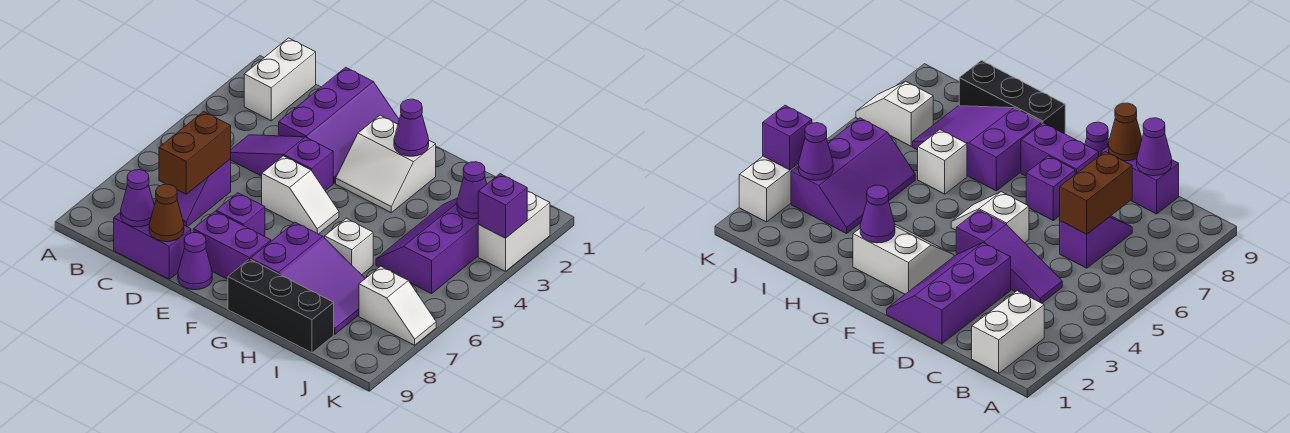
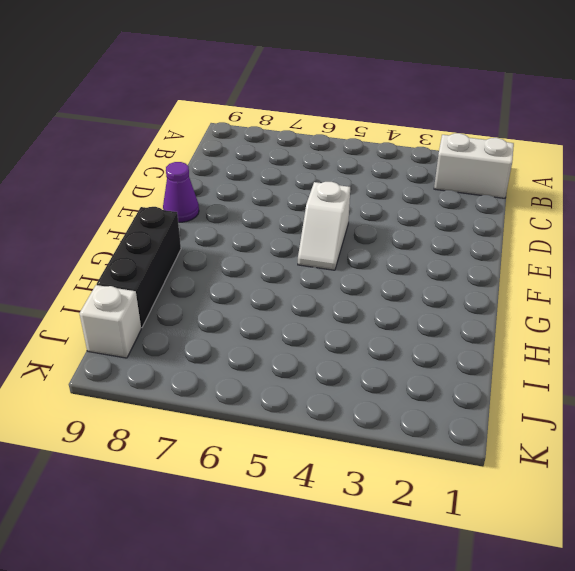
white 1x1 brick [79,285,141,358] -> white 1x1 brick moved to [325,218,373,275]
none -> purple 1x3 slope [231,135,333,191]
none -> purple 1x2 slope [177,159,231,227]
none -> purple 1x2 brick [114,212,191,279]

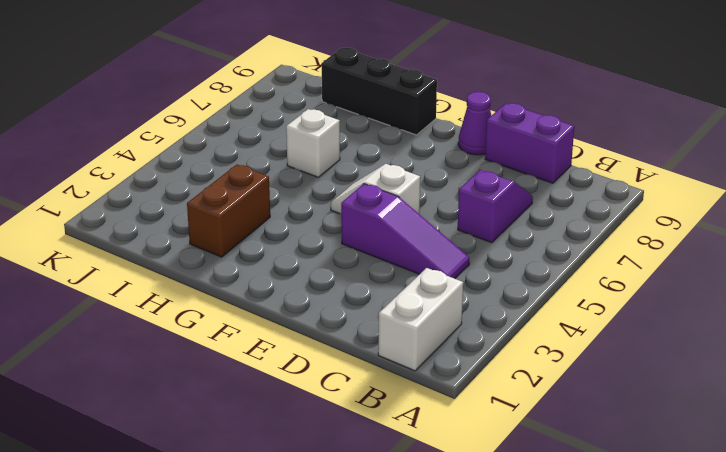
brown 1x2 brick [187,164,270,257] -> brown 1x2 brick moved to [159,112,231,194]
none -> purple 2x3 slope [279,67,399,183]
none -> purple 1x1 brick [216,193,265,237]
none -> purple 1x2 brick [193,211,271,279]

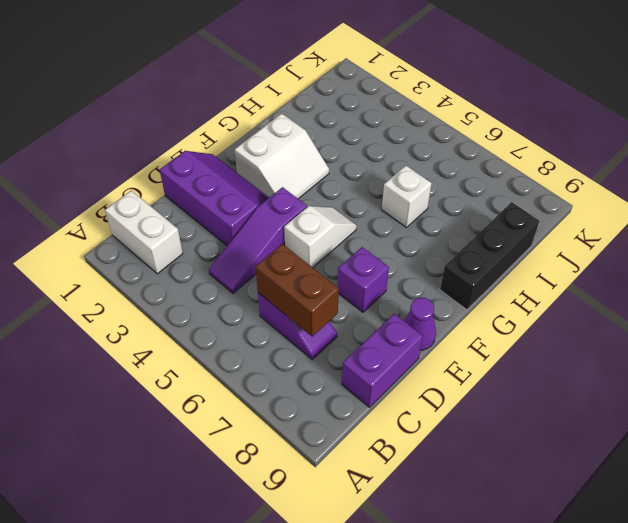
none -> purple 1x2 brick [193,211,271,279]
none -> purple 2x3 slope [251,222,365,334]
none -> purple 2x3 slope [376,198,479,294]

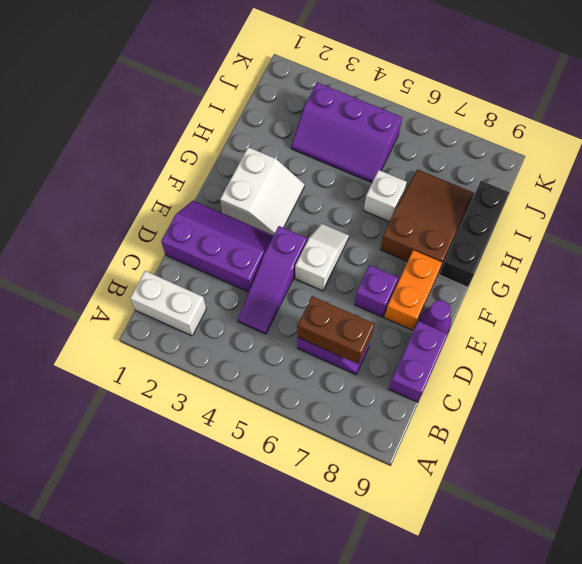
orange 1x2 brick [384,250,442,330] -> purple 1x2 brick [193,211,271,279]
brown 2x3 slope [380,169,474,271] -> purple 2x3 slope [251,222,365,334]
none -> white 1x2 slope [359,266,436,345]
none -> white 1x2 brick [478,191,550,271]
none -> purple 1x1 cone [121,170,154,227]

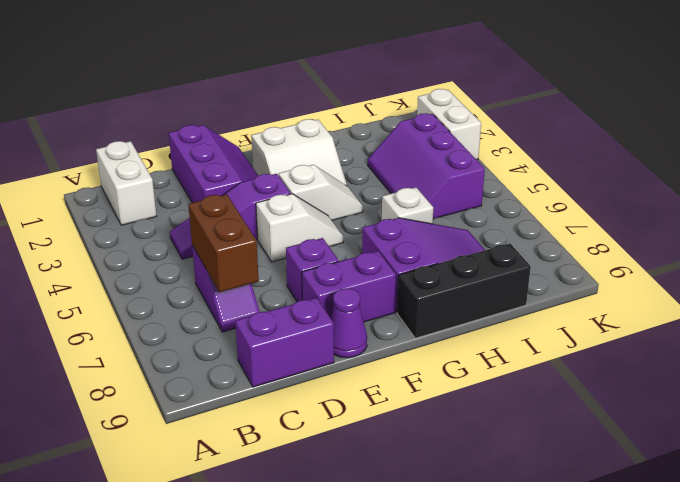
white 1x2 slope [279,165,363,220] -> white 1x2 slope moved to [359,266,436,345]
none -> purple 1x1 cone [121,170,154,227]
none -> brown 1x1 cone [149,184,184,242]
none -> purple 1x1 cone [394,99,429,156]

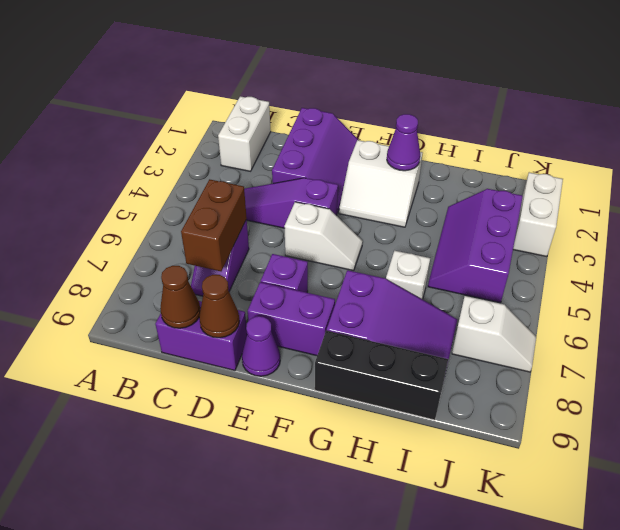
brown 1x1 cone [160,266,200,328] -> purple 1x1 cone [121,170,154,227]
none -> purple 1x1 cone [457,162,487,219]
none -> purple 1x1 brick [478,174,527,238]

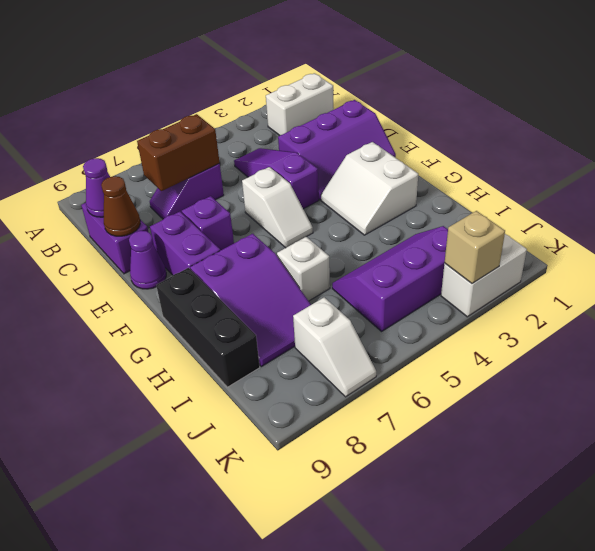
tan 1x1 brick [445,211,505,284] -> purple 1x1 brick [478,174,527,238]
none -> purple 1x1 cone [394,99,429,156]
none -> purple 1x1 cone [457,162,487,219]

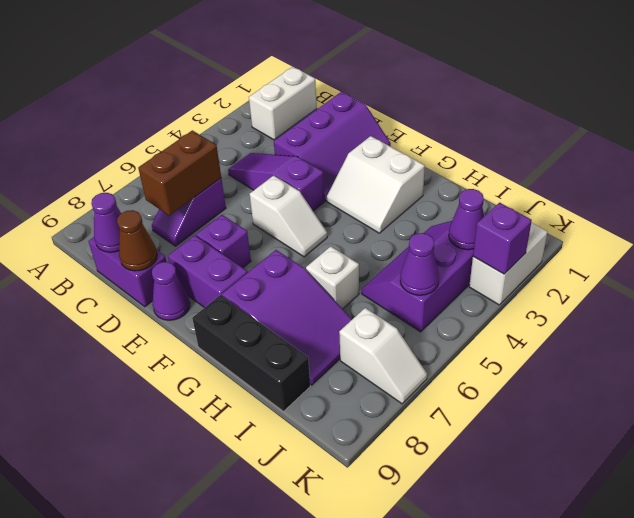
purple 1x1 cone [400,233,439,295] -> purple 1x1 cone moved to [394,99,429,156]

